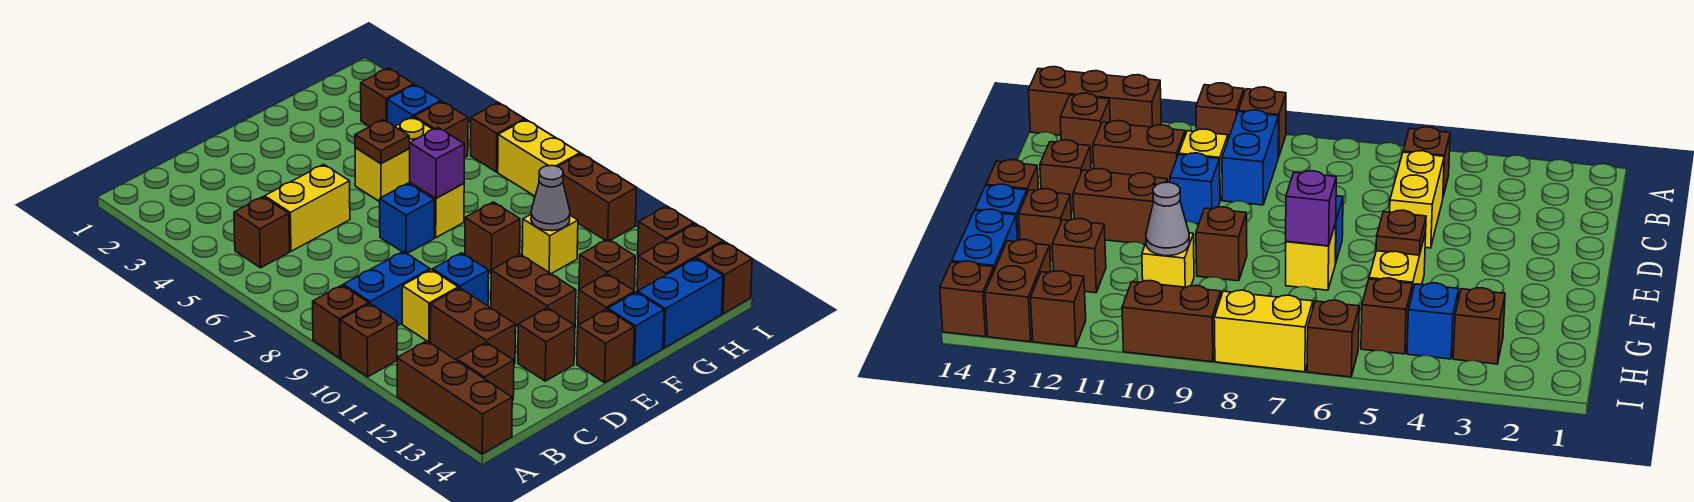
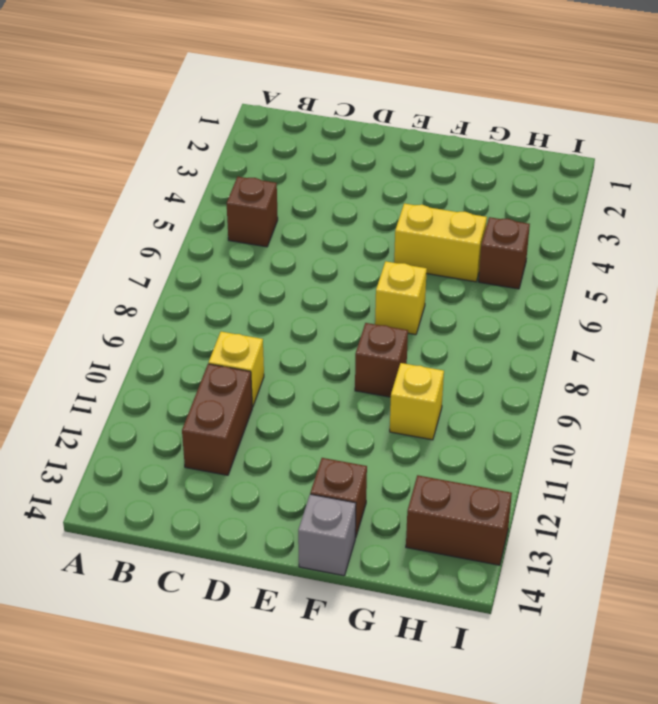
grey 1x1 brick [298,494,356,576] -> blue 1x1 brick [608,292,664,365]
none -> brown 1x1 brick [313,285,369,358]
none -> brown 1x1 brick [340,304,397,377]
none -> brown 1x3 brick [397,341,512,454]
none -> blue 1x2 brick [344,251,430,326]

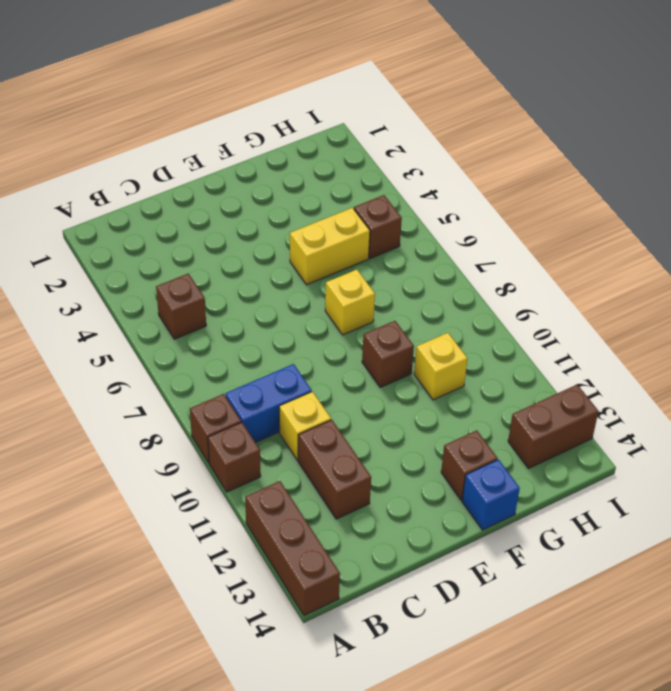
none -> brown 1x1 brick [457,342,514,400]
none -> yellow 1x2 brick [265,164,350,251]
none -> blue 1x1 brick [433,253,489,306]
none -> brown 1x1 brick [518,308,575,381]

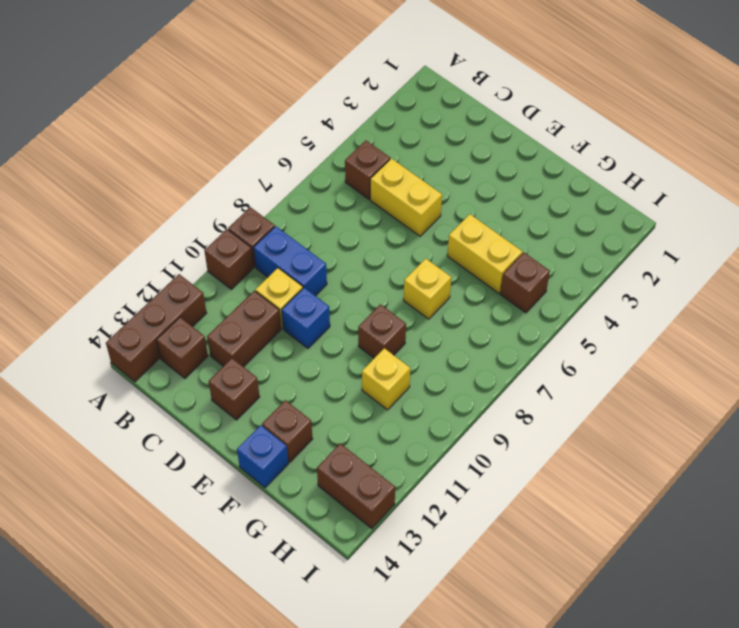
none -> blue 1x1 brick [380,183,434,253]
none -> brown 1x2 brick [491,254,576,326]
none -> brown 1x1 brick [577,309,634,383]
none -> brown 1x1 brick [579,239,635,290]

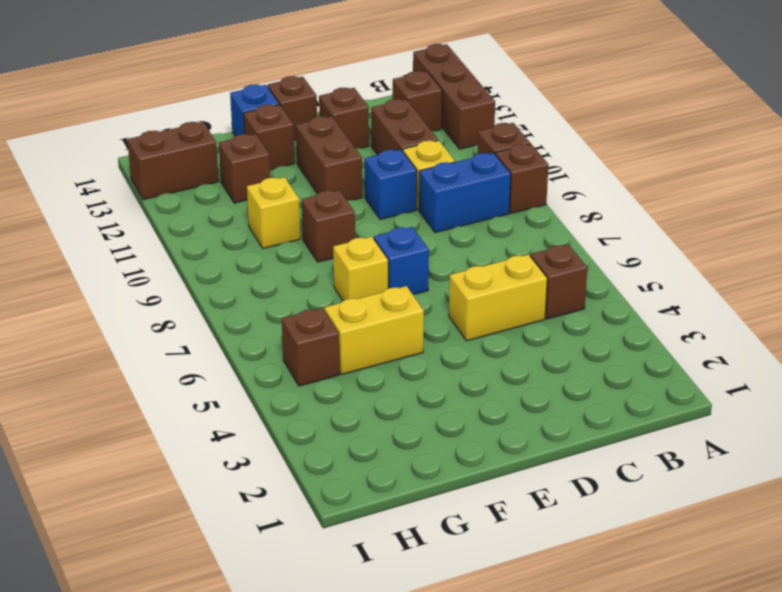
none -> blue 1x2 brick [638,258,723,348]
none -> brown 1x1 brick [361,68,414,126]
none -> blue 1x1 brick [387,85,441,126]
none -> brown 1x1 brick [471,103,524,172]

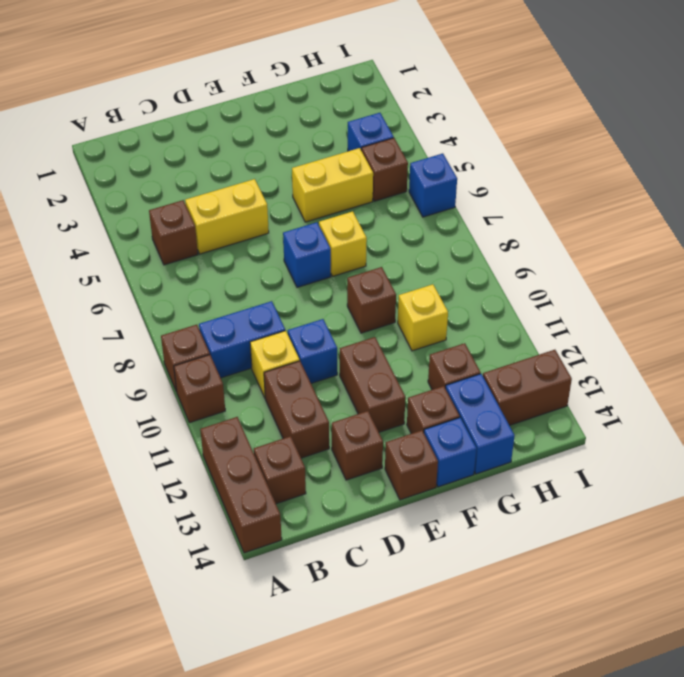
blue 1x2 brick [446,374,515,474] -> blue 1x2 brick turned to [638,258,723,348]
blue 1x1 brick [409,153,457,217] -> brown 1x1 brick [471,103,524,172]
none -> brown 1x1 brick [361,68,414,126]
none -> yellow 1x2 brick [498,120,580,196]
none -> brown 1x2 brick [558,154,636,240]
none -> brown 1x1 brick [638,206,694,256]

